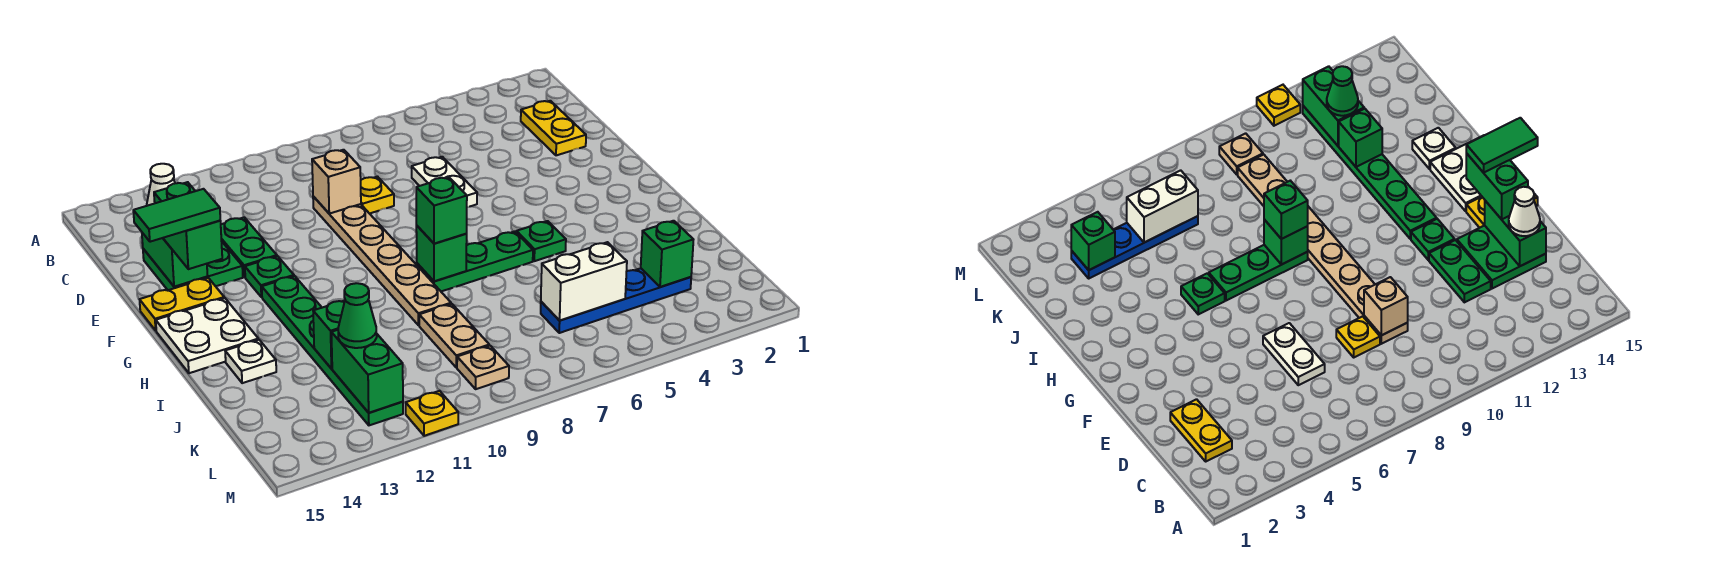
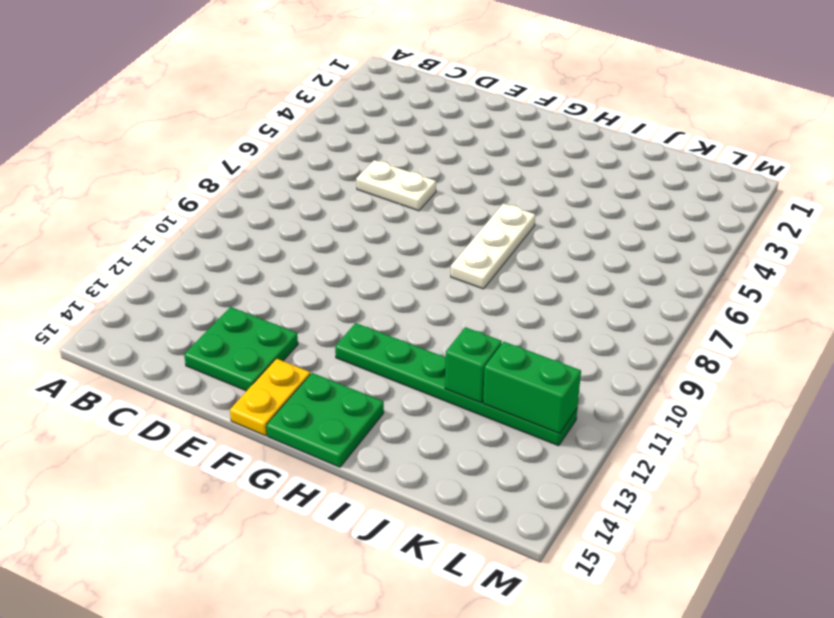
green 2x2 plate [266,373,384,467] -> white 2x2 plate [156,298,258,373]
white 1x3 plate [451,204,535,289] -> green 1x3 plate [417,231,533,291]
none -> yellow 1x2 plate [521,101,586,155]
none -> yellow 1x1 plate [361,177,394,214]
none -> tan 1x6 plate [313,196,451,325]

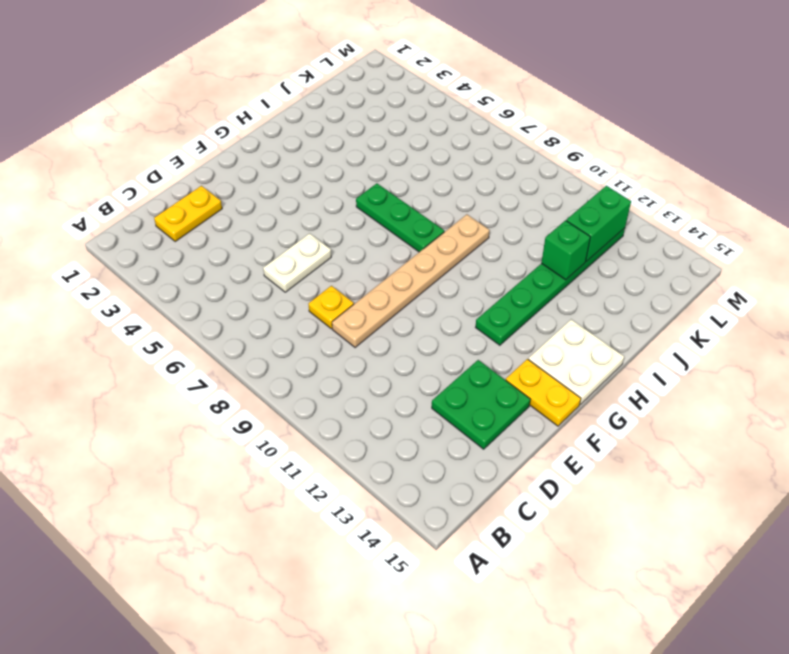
none -> green 1x2 plate [221,217,277,277]
none -> green 1x1 plate [245,256,294,297]
none -> green 1x1 plate [517,221,566,261]

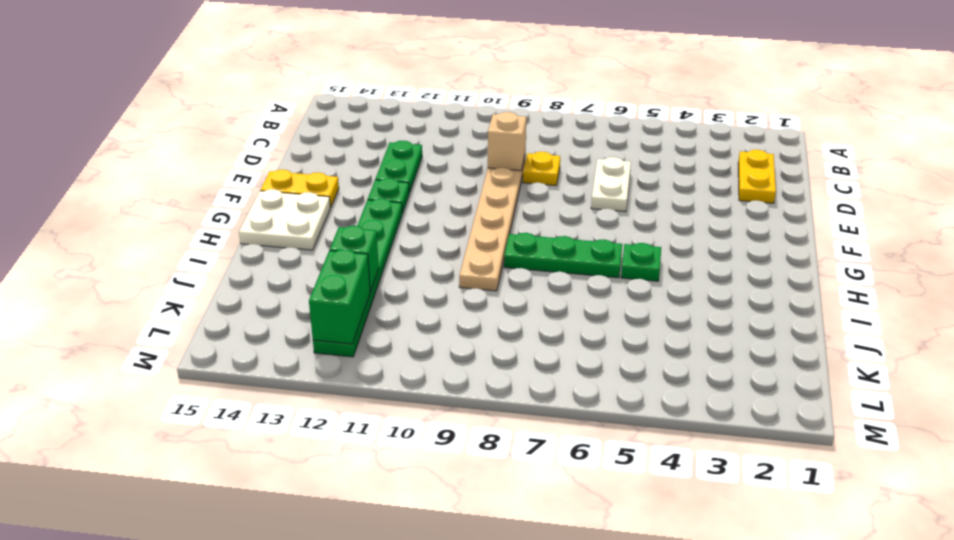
none -> green 2x2 plate [143,242,243,290]
none -> white 1x1 plate [225,340,276,383]
none -> tan 1x2 plate [419,304,489,368]

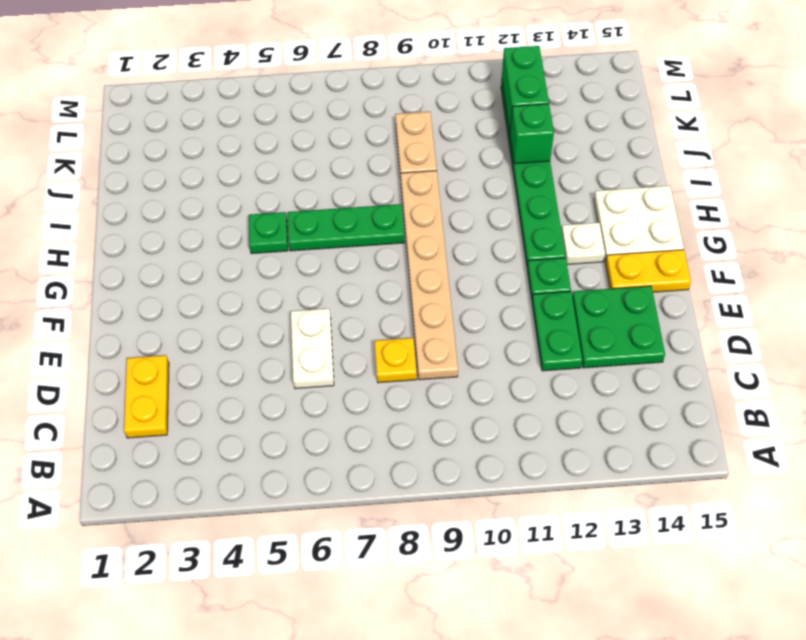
white 1x1 plate [562,223,605,265] -> white 1x1 plate moved to [225,340,276,383]
none -> blue 1x4 plate [541,268,691,333]
none -> tan 1x1 plate [457,346,509,389]
none -> yellow 1x1 plate [406,391,458,436]

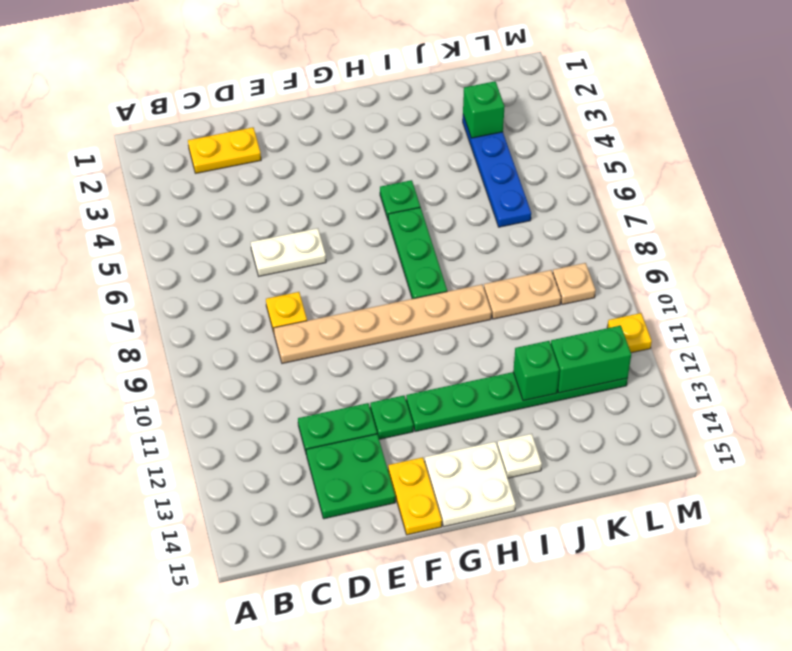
none -> tan 1x1 brick [312,150,361,214]
none -> green 1x2 brick [142,233,208,287]
none -> green 1x1 brick [416,226,467,281]

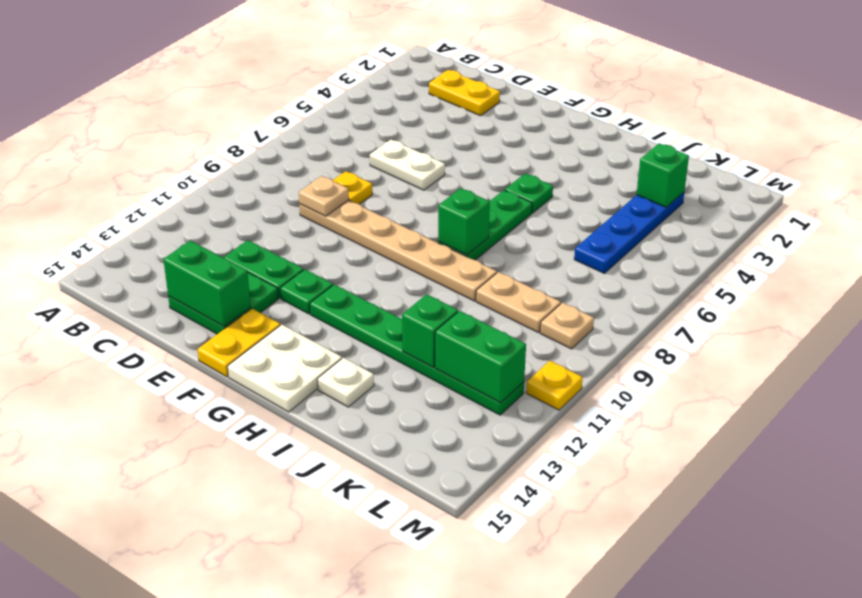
tan 1x1 plate [299,176,349,216] -> tan 1x1 brick [312,150,361,214]
none -> white 1x2 brick [541,242,627,321]
none -> white 1x1 cone [147,164,175,206]
none -> green 1x2 brick [154,182,222,269]

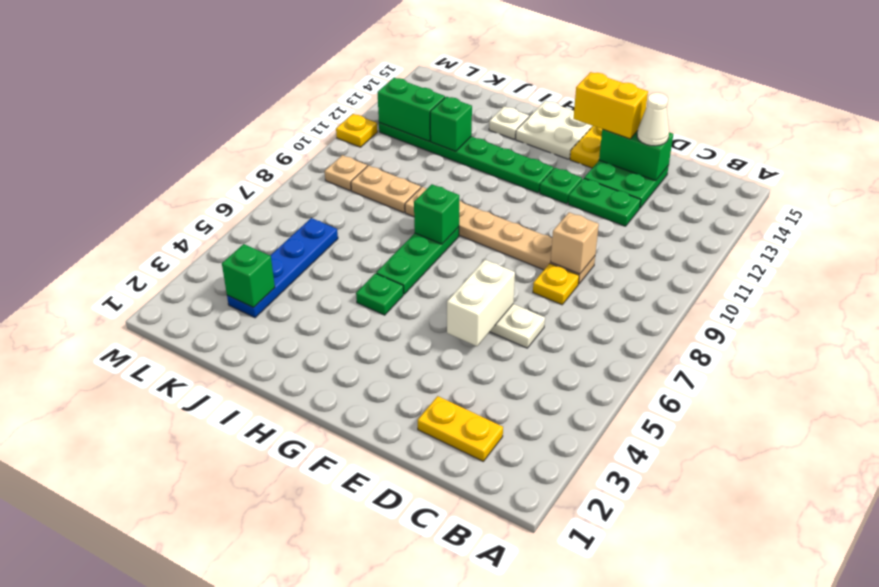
white 1x2 brick [447,260,515,346] -> white 1x2 brick moved to [541,242,627,321]
yellow 1x2 brick [573,72,648,139] -> green 1x2 brick [154,182,222,269]
none -> green 1x1 brick [416,177,467,244]
none -> green 1x1 cone [338,283,377,348]
none -> green 1x2 tile [133,189,220,242]

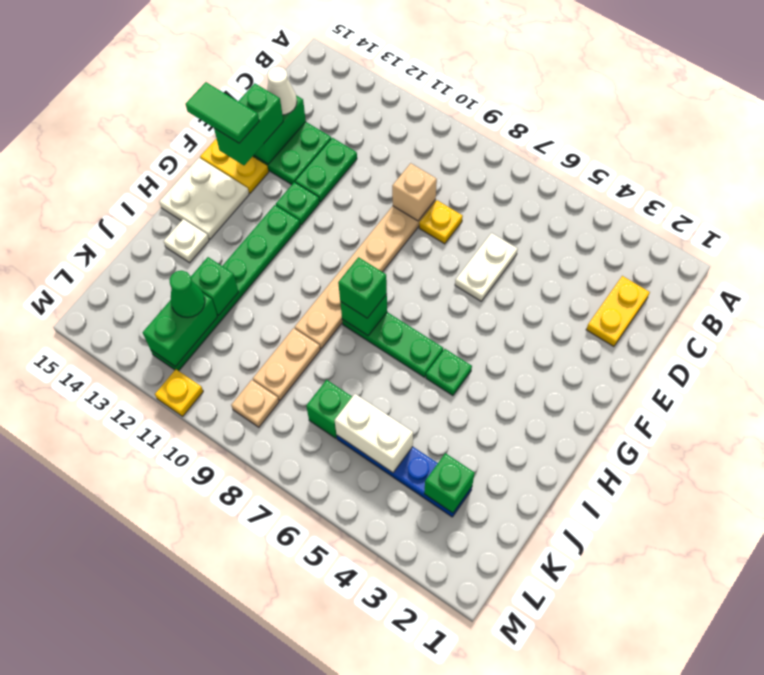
green 1x1 brick [306,380,352,438] -> none

